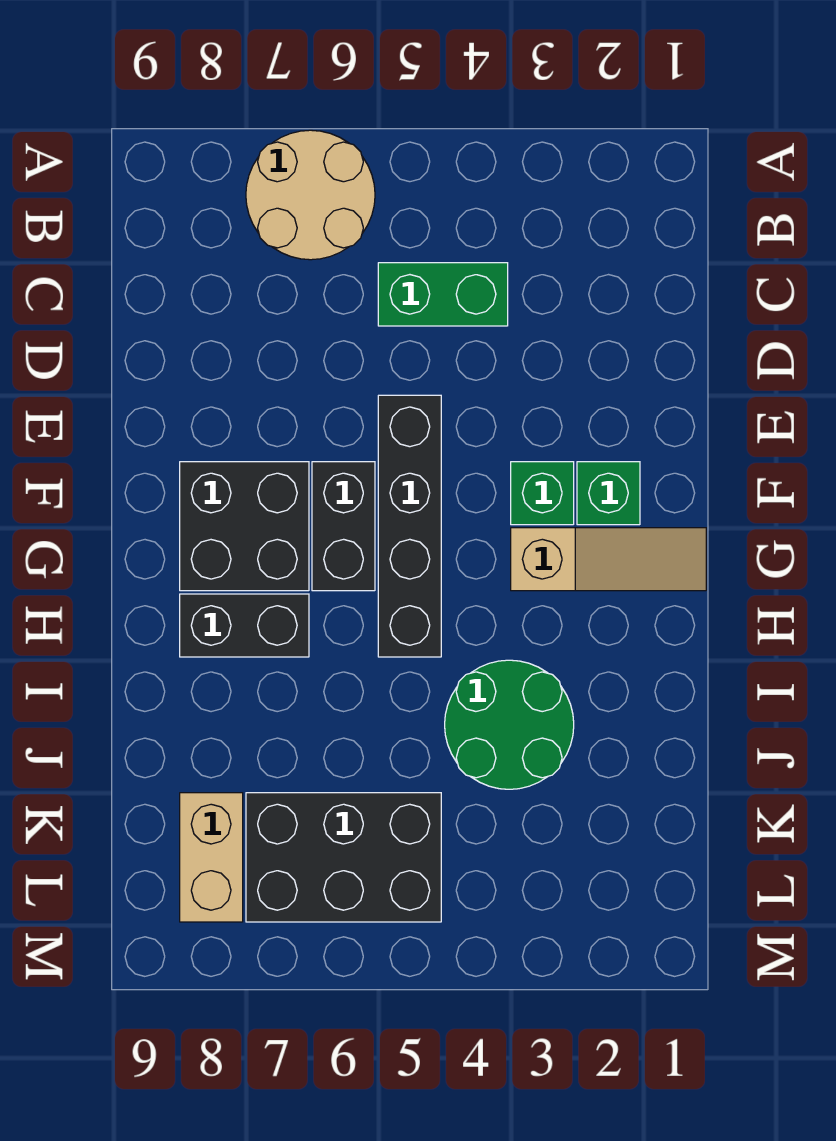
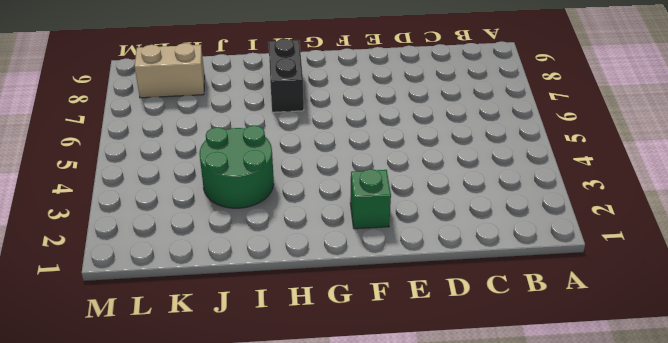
none -> tan 2x2 round brick [246,130,375,260]
none -> green 1x2 brick [378,263,508,326]
none -> black 1x4 brick [378,395,441,657]

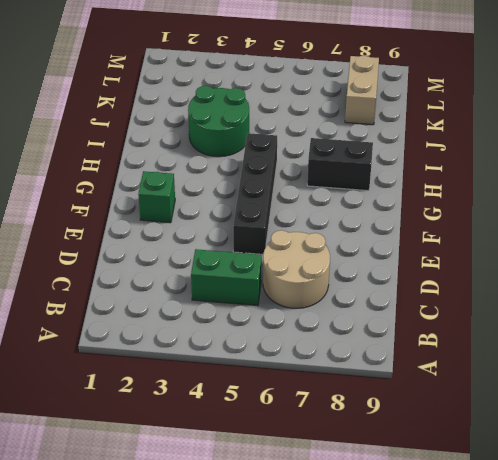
tan 2x2 round brick [263,230,330,308] -> tan 2x2 round brick moved to [246,130,375,260]
none -> green 1x1 brick [511,462,574,525]
none -> black 1x2 brick [312,462,375,591]
none -> black 2x2 brick [180,462,309,591]

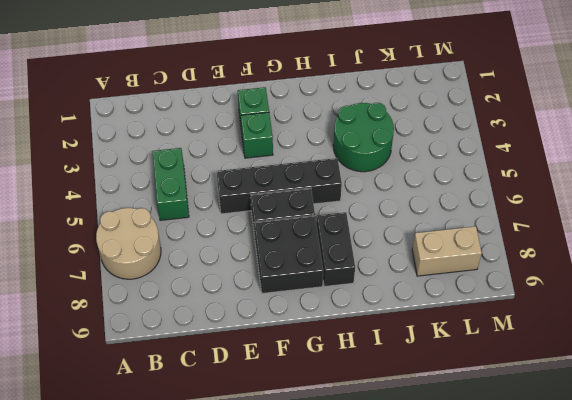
none -> tan 1x3 slope [511,528,706,591]
none -> black 2x3 brick [246,793,441,922]

